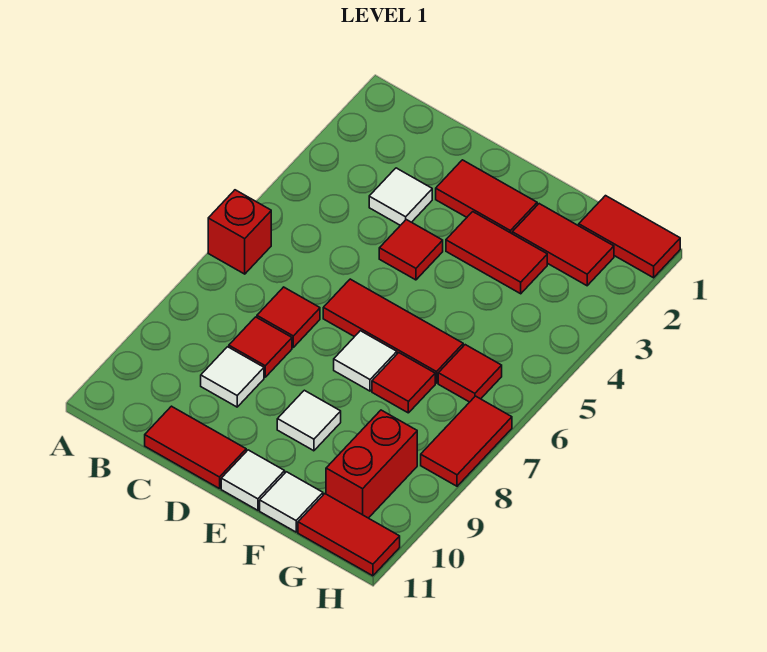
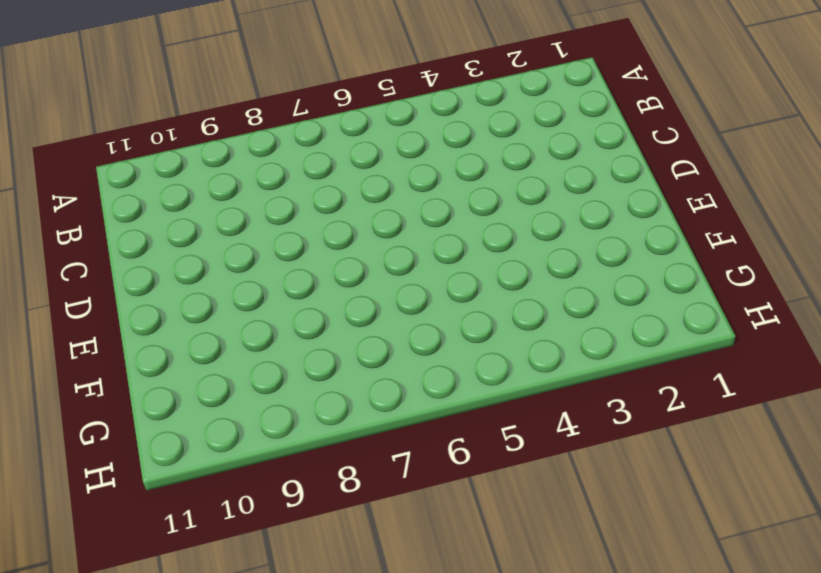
none -> red 1x1 brick [208,190,271,274]
none -> white 1x1 tile [369,168,432,225]
none -> red 1x1 tile [257,287,320,347]

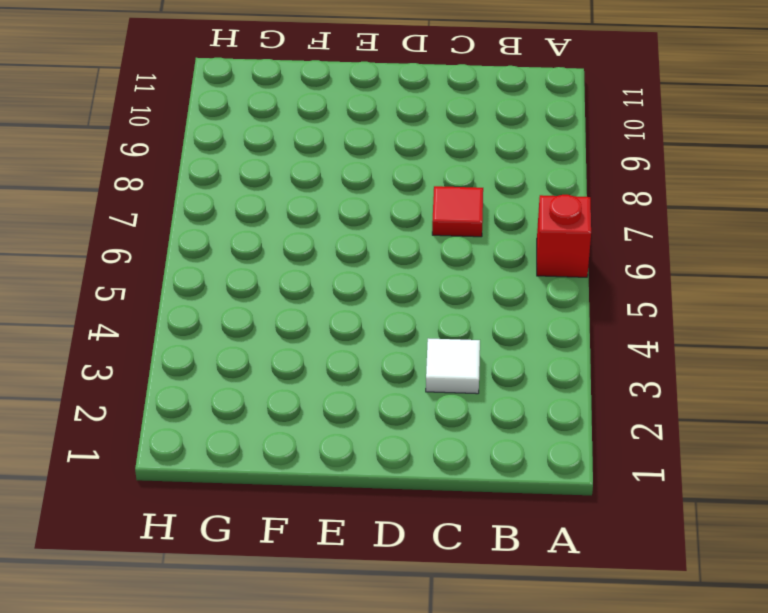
none -> red 1x1 tile [229,317,292,377]
none -> white 1x1 tile [201,347,264,407]
none -> red 1x2 tile [145,406,246,489]

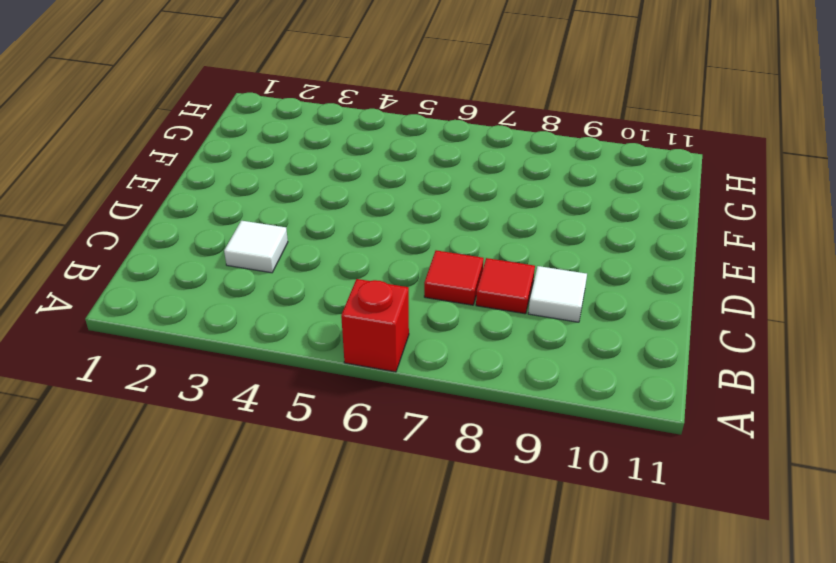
none -> red 1x2 tile [145,406,246,489]
none -> red 1x2 tile [436,160,537,233]
none -> red 1x1 tile [379,220,443,280]

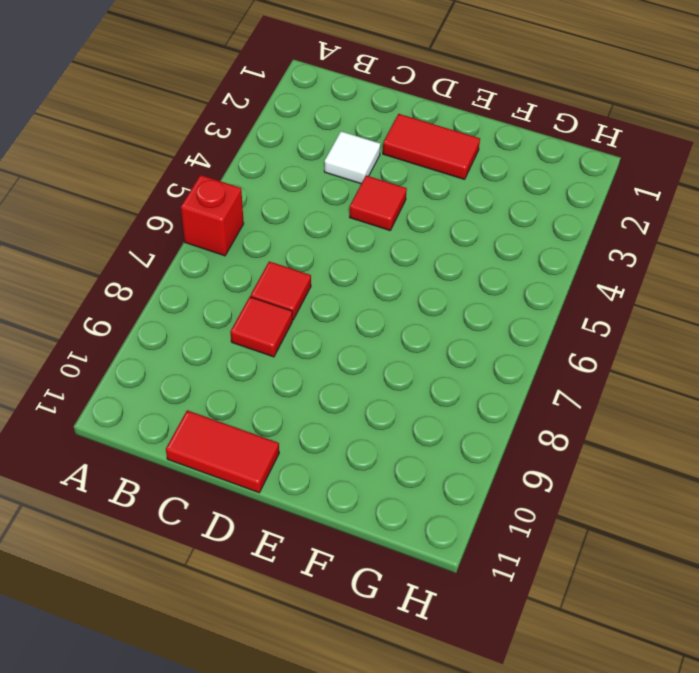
none -> white 1x1 tile [201,347,264,407]
none -> red 1x3 tile [323,279,463,383]
none -> red 1x2 tile [446,212,547,294]

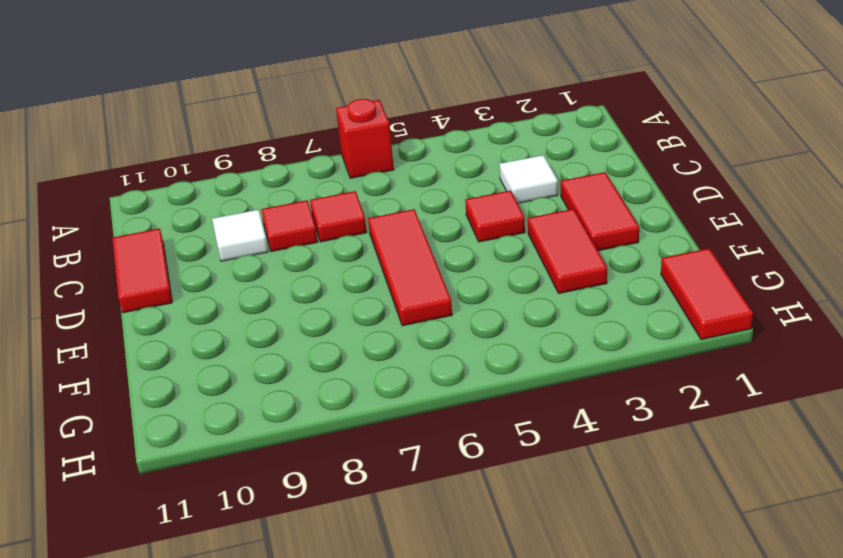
none -> white 1x1 tile [334,331,397,391]
none -> white 1x1 tile [277,390,341,451]
none -> white 1x1 tile [221,450,285,510]

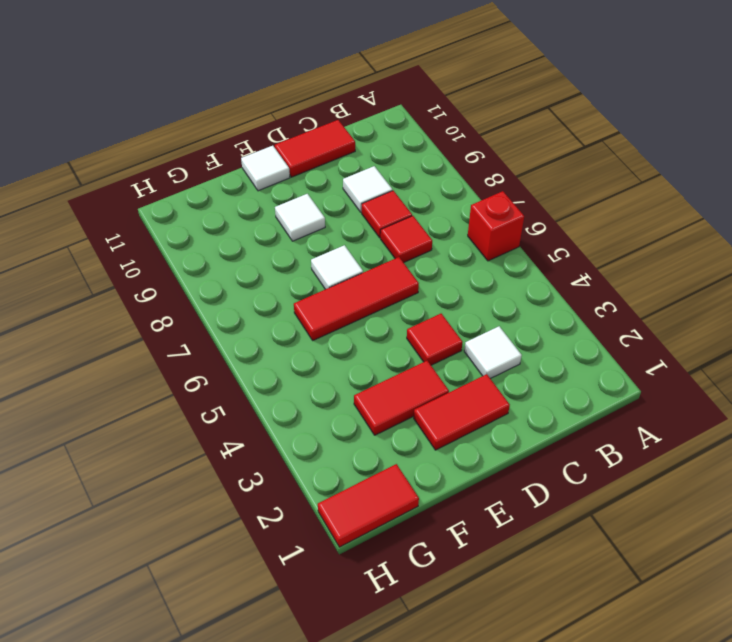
none -> red 1x2 tile [512,204,614,286]
none -> red 1x1 tile [372,353,435,413]
none -> white 1x1 tile [260,472,323,532]

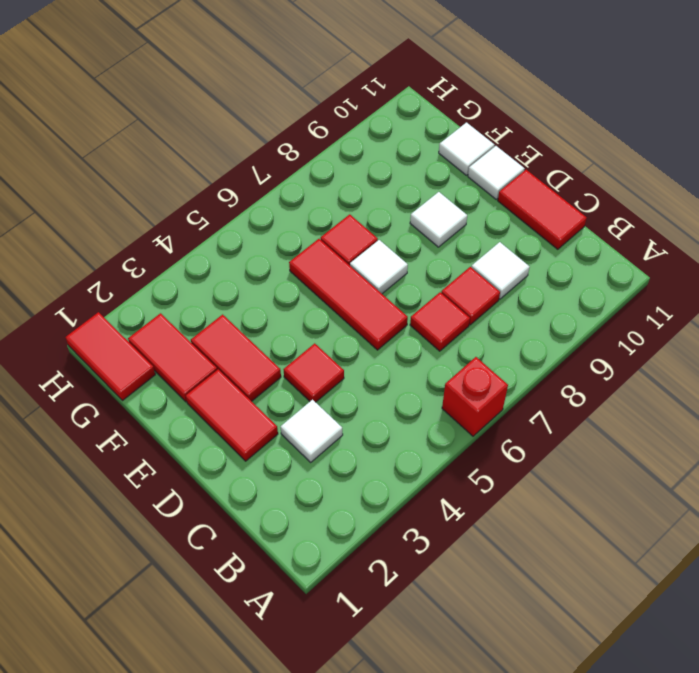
none -> red 1x1 tile [438,345,502,402]
none -> red 1x2 brick [326,410,417,518]
none -> red 1x2 tile [298,494,400,576]

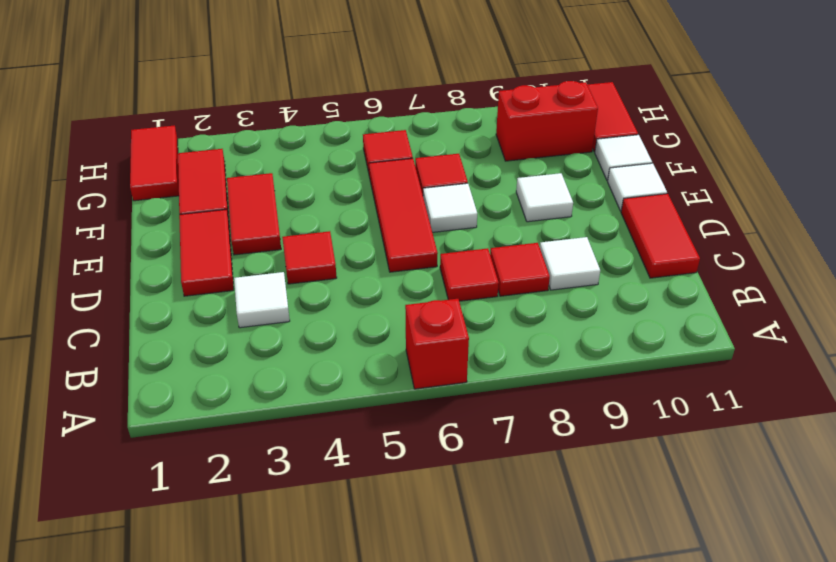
none -> red 1x2 tile [421,396,512,486]

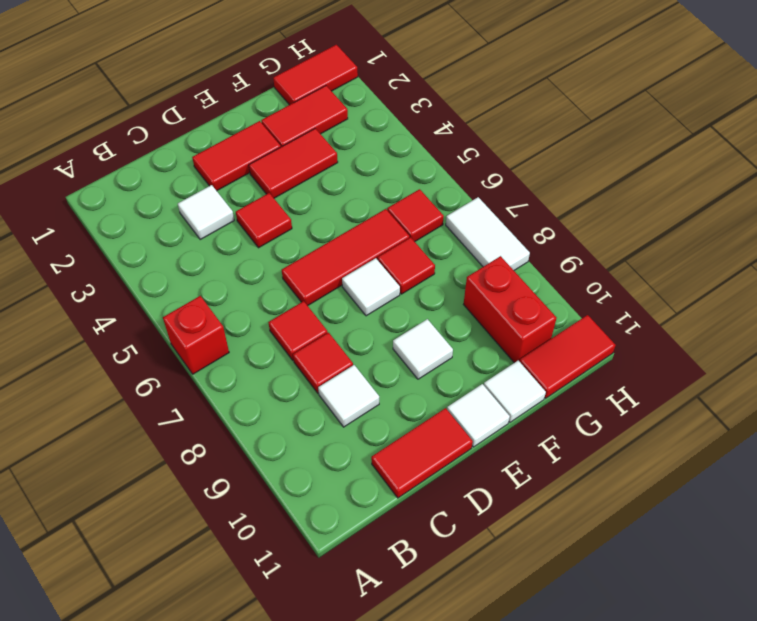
white 1x2 tile [446,197,530,270] -> red 1x2 tile [421,396,512,486]

